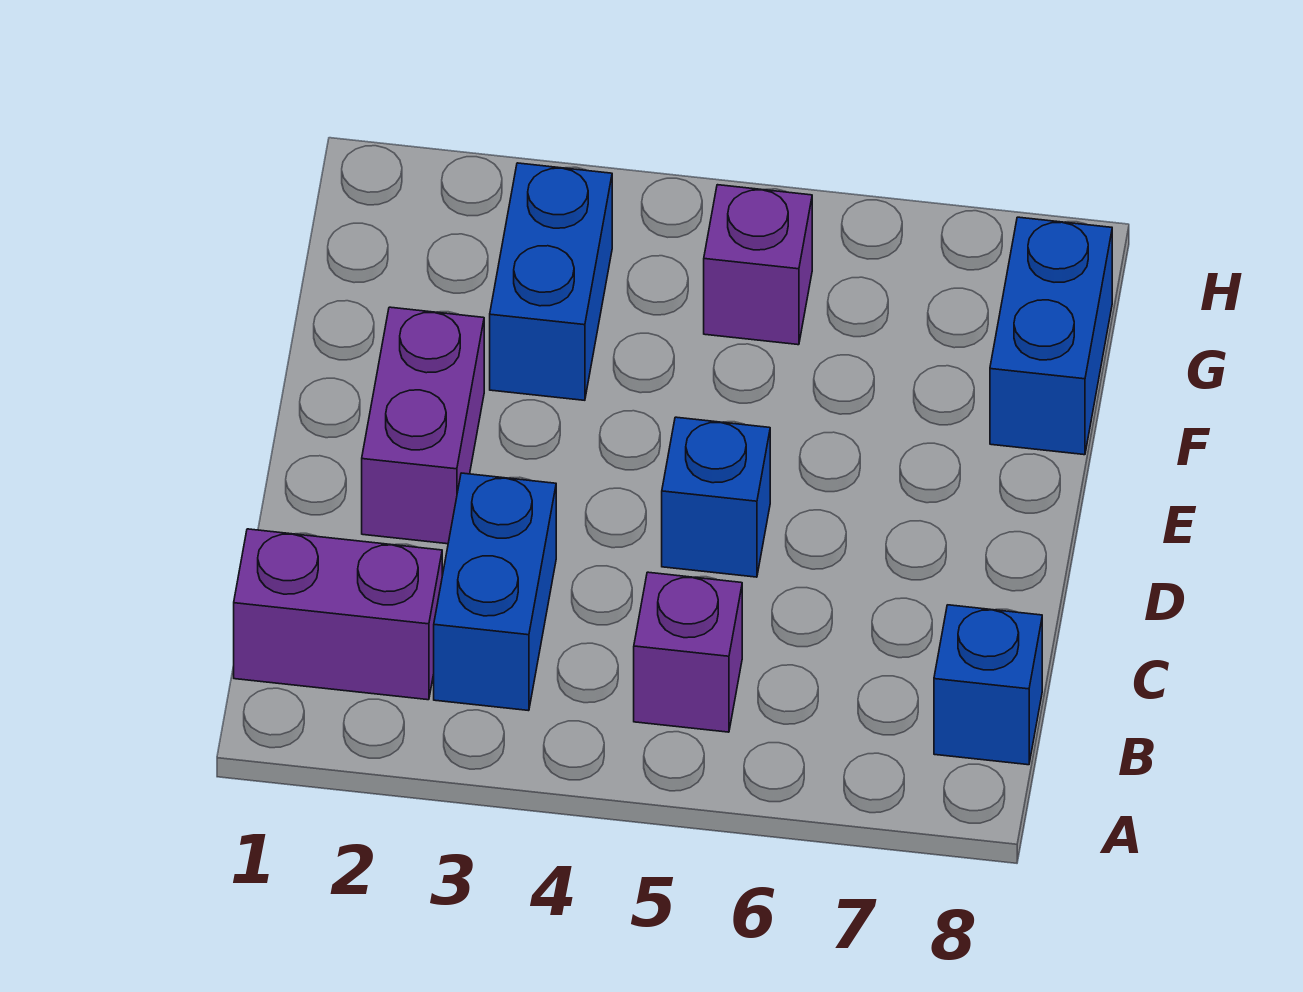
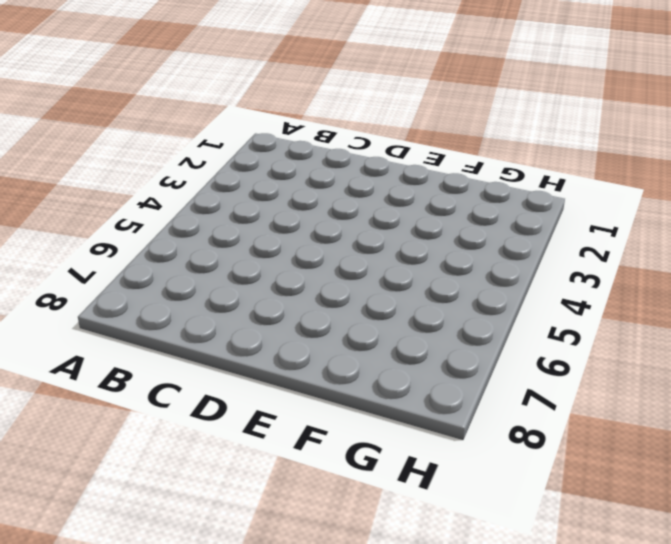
none -> purple 1x2 brick [234,529,442,700]
none -> blue 1x2 brick [434,473,556,711]

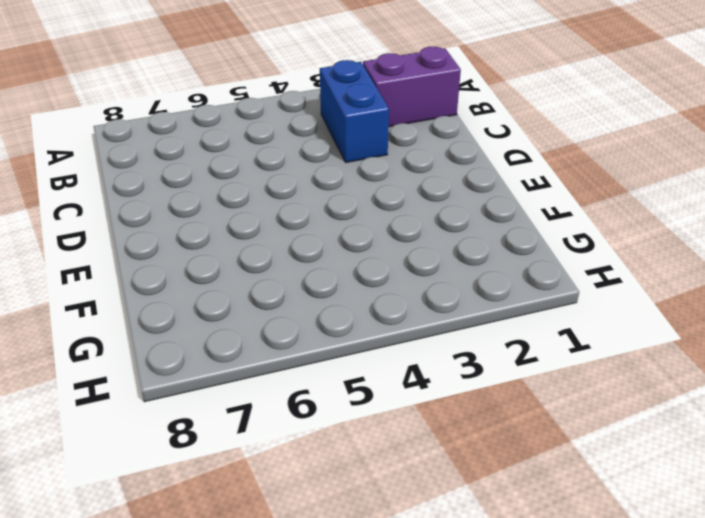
none -> purple 1x1 brick [634,572,742,732]
none -> blue 1x1 brick [934,605,1042,765]

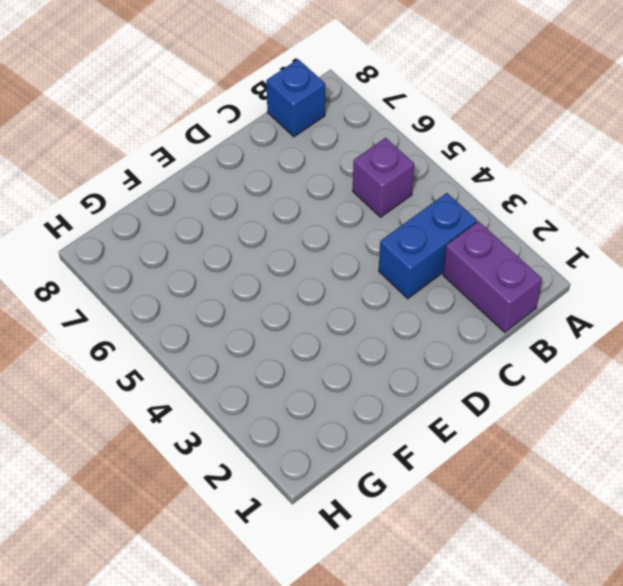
none -> purple 1x2 brick [362,307,484,544]
none -> blue 1x1 brick [662,417,770,577]

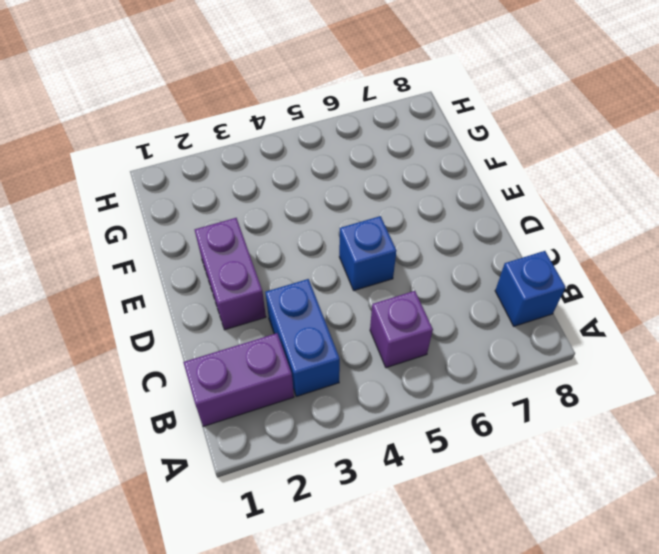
none -> blue 1x2 brick [490,163,612,400]
none -> blue 1x2 brick [990,217,1112,455]

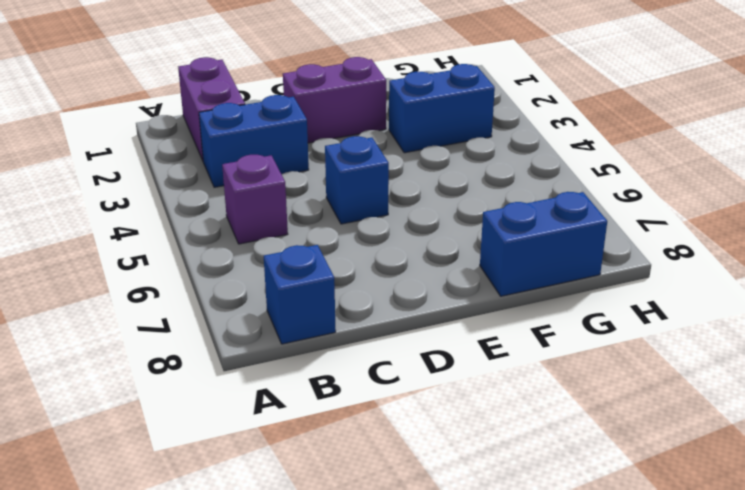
none -> purple 1x1 brick [704,185,812,345]

